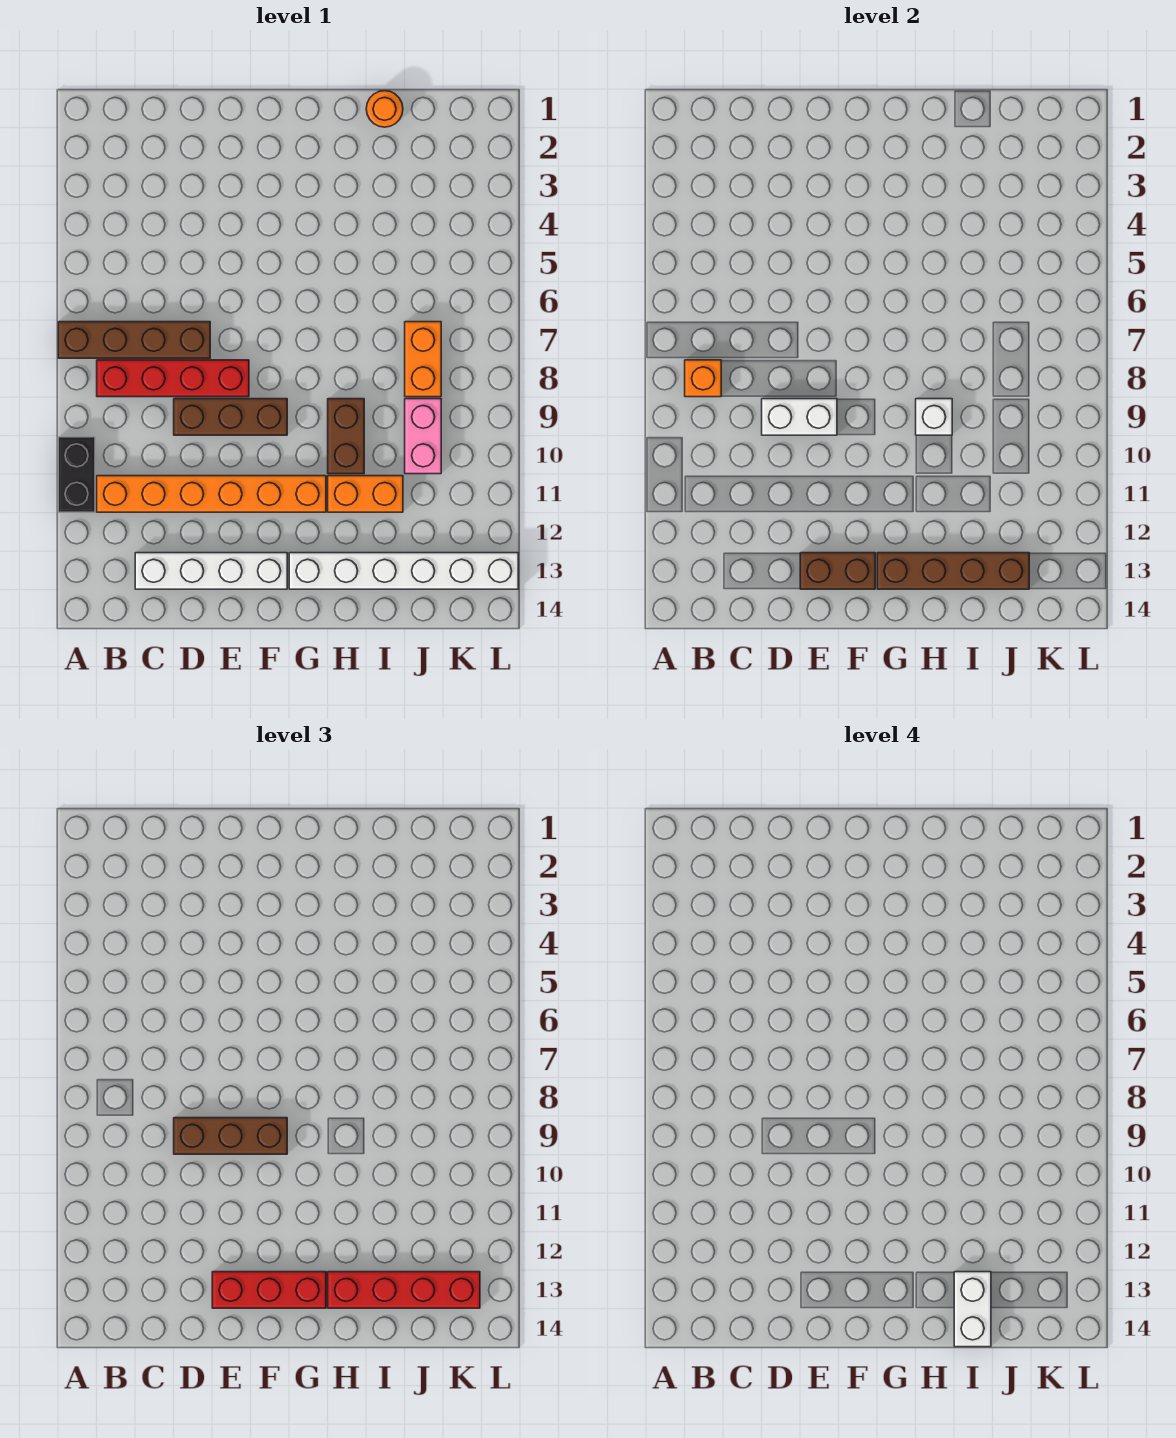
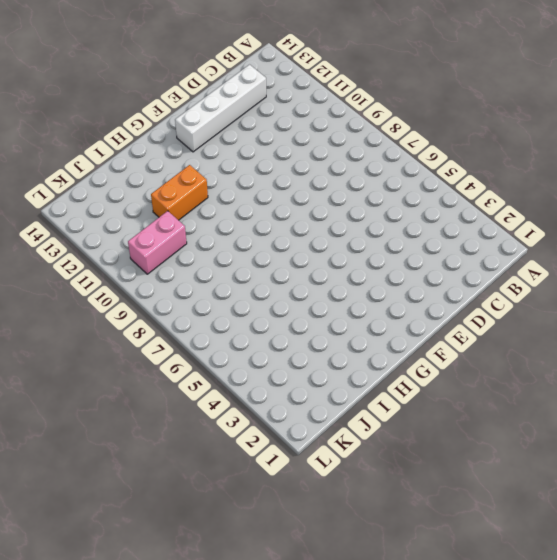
pink 1x2 brick [128,211,187,274] -> pink 1x2 brick turned to [405,399,441,474]
none -> brown 1x4 brick [58,322,210,358]
none -> black 1x2 brick [58,437,95,512]
none -> red 1x4 brick [97,360,249,397]

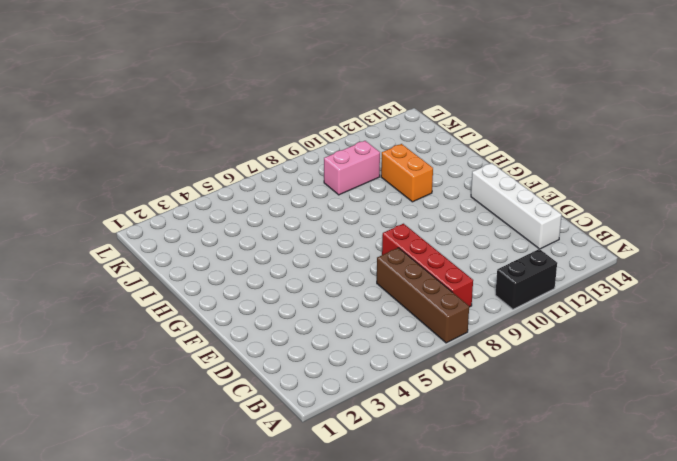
none -> orange 1x6 brick [97,476,326,512]
none -> brown 1x3 brick [174,399,287,435]
none -> white 1x6 brick [289,553,518,589]

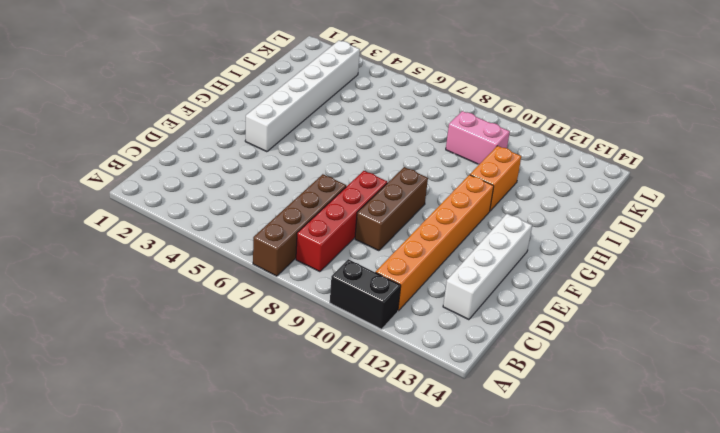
white 1x6 brick [245,40,360,152] -> white 1x6 brick moved to [289,553,518,589]
none -> brown 1x2 brick [328,399,364,474]
none -> orange 1x1 round brick [366,91,403,127]
none -> orange 1x2 brick [405,322,441,397]

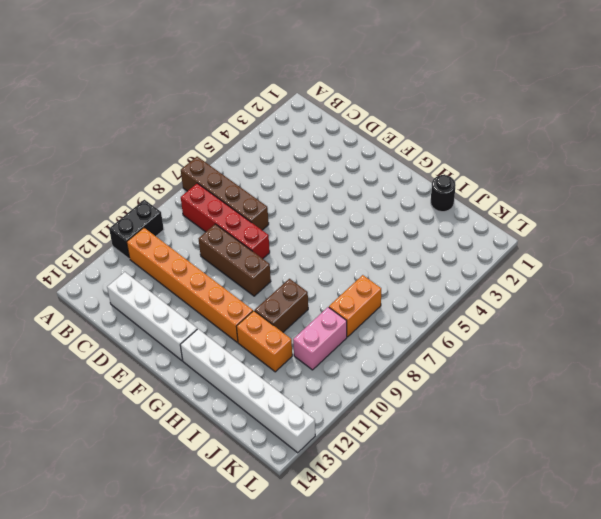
black 1x1 round brick [431,175,455,212] -> orange 1x1 round brick [366,91,403,127]
none -> orange 1x1 brick [685,360,721,397]
none -> white 1x2 brick [762,399,837,435]
none -> brown 1x2 brick [800,553,875,589]

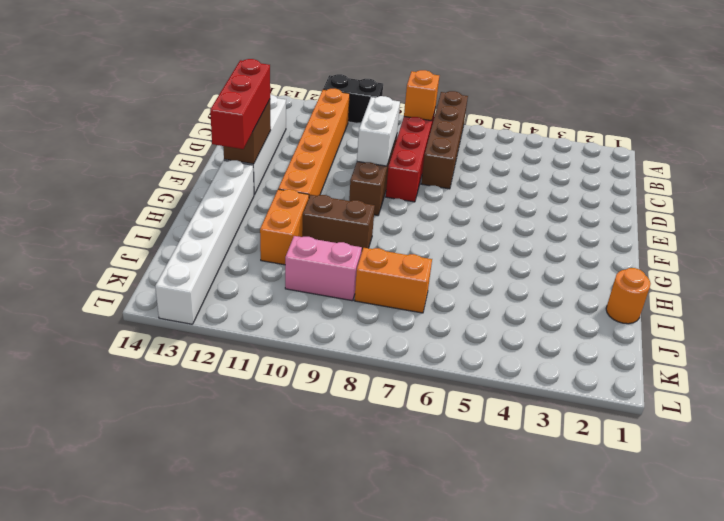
none -> brown 1x4 brick [877,553,1029,589]
none -> white 1x1 brick [916,399,952,435]
none -> brown 1x3 brick [174,1118,287,1154]

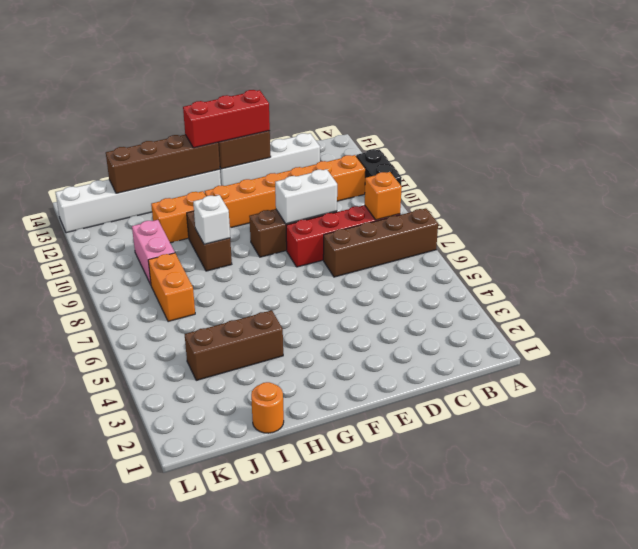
brown 1x3 brick [185,310,283,380] -> brown 1x3 brick moved to [174,1118,287,1154]
none -> red 1x4 brick [328,1272,480,1308]
none -> white 1x2 brick [954,1272,991,1347]

